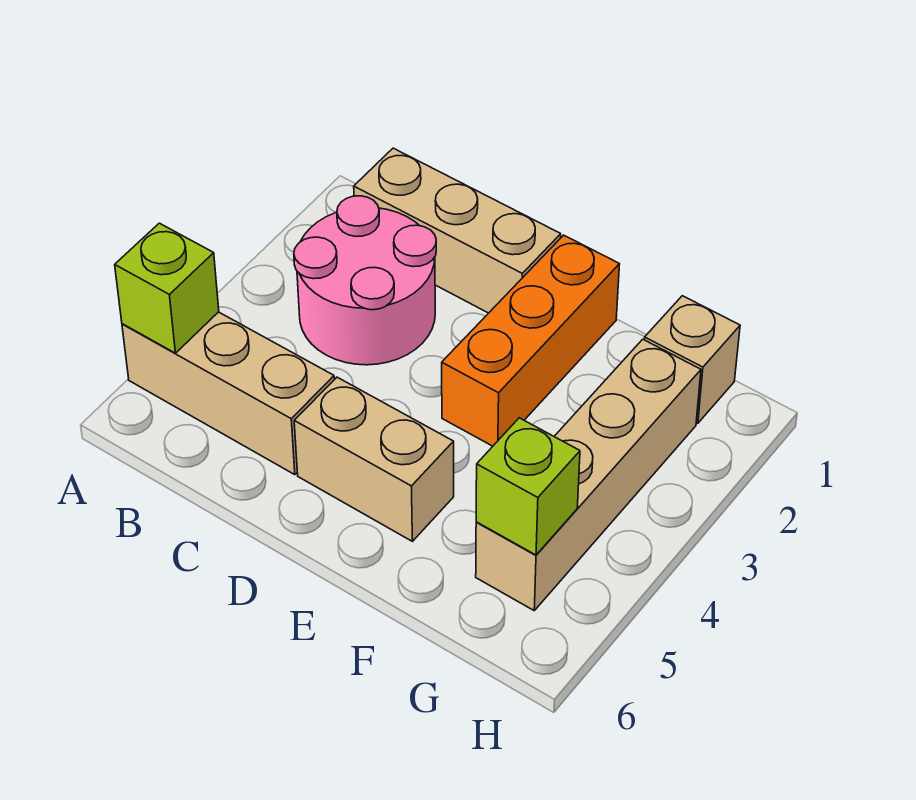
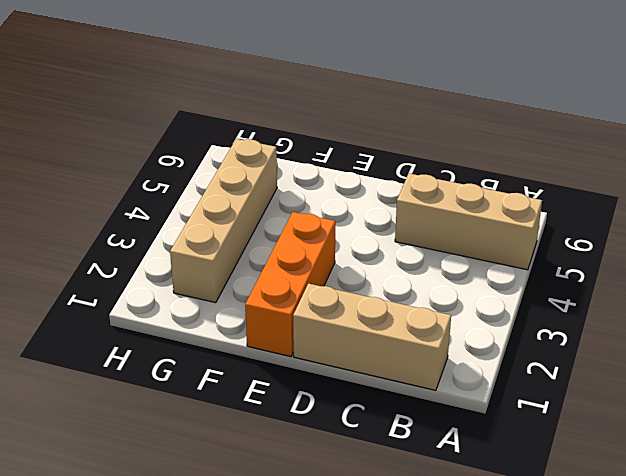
none -> pink 2x2 round brick [294,196,436,365]
none -> tan 1x2 brick [294,377,454,541]

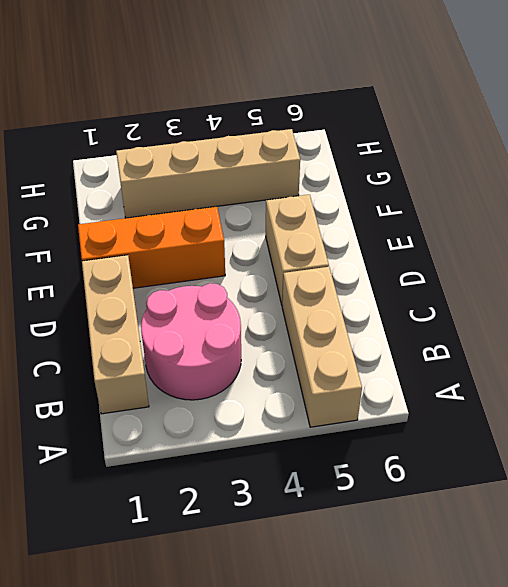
none -> tan 1x1 brick [644,296,740,423]
none -> lime 1x1 brick [115,223,219,353]

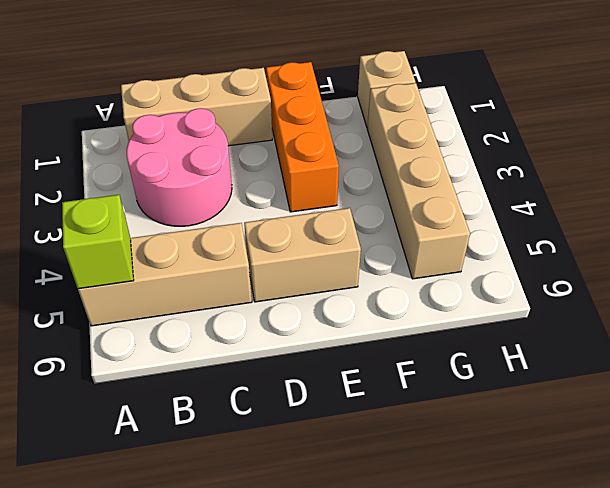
none -> lime 1x1 brick [476,418,580,555]

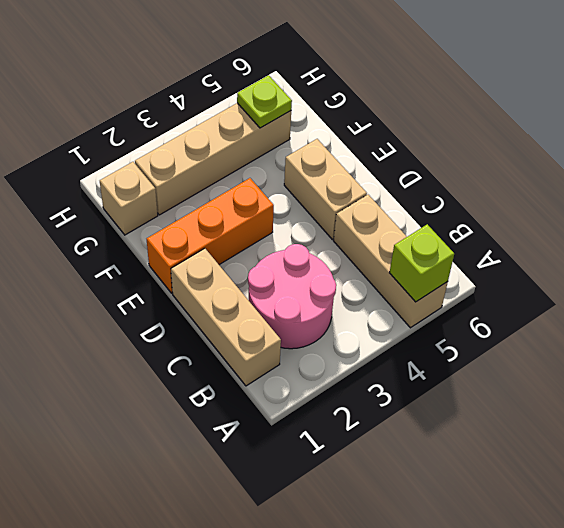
lime 1x1 plate [237,75,292,128] -> lime 1x1 brick [476,418,580,555]

